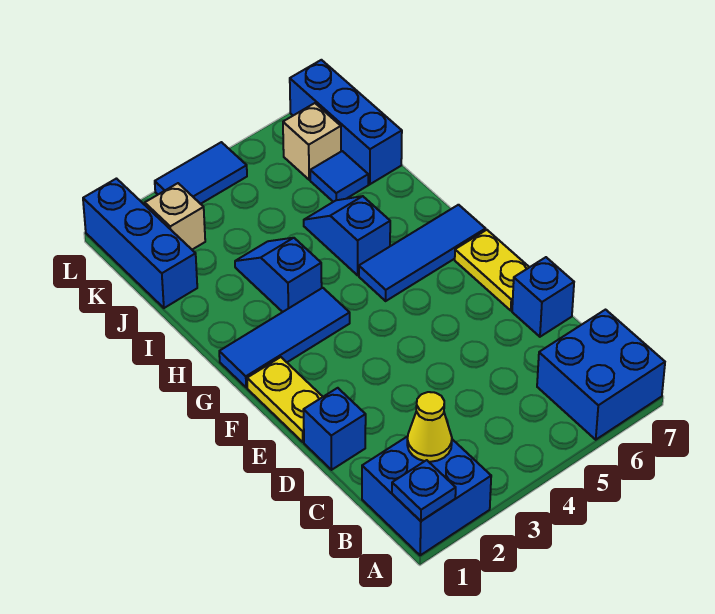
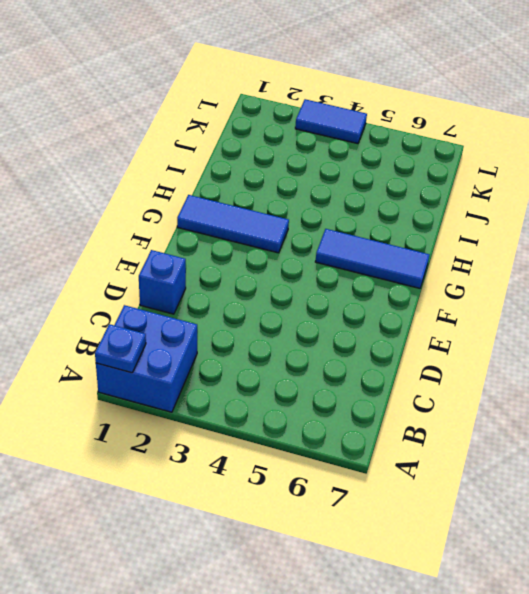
none -> blue 2x2 brick [537,310,665,440]
none -> blue 1x1 brick [512,257,574,337]
none -> yellow 1x2 plate [247,357,323,442]

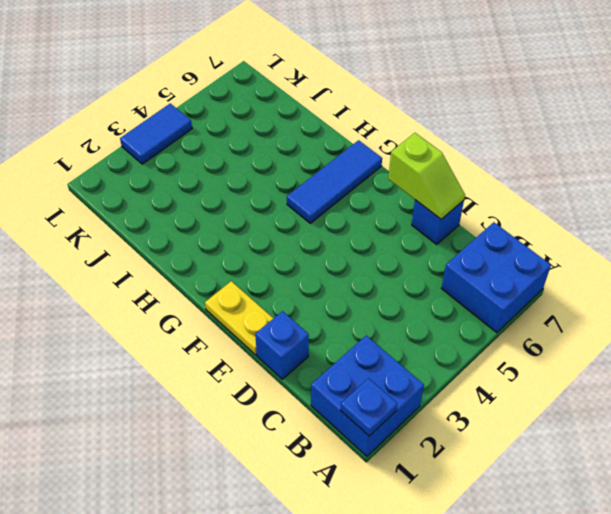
lime 1x2 slope [388,133,465,219] -> none
none -> yellow 1x2 plate [455,230,529,310]
none -> blue 1x3 tile [219,288,350,388]
none -> blue 1x2 slope [235,238,322,312]

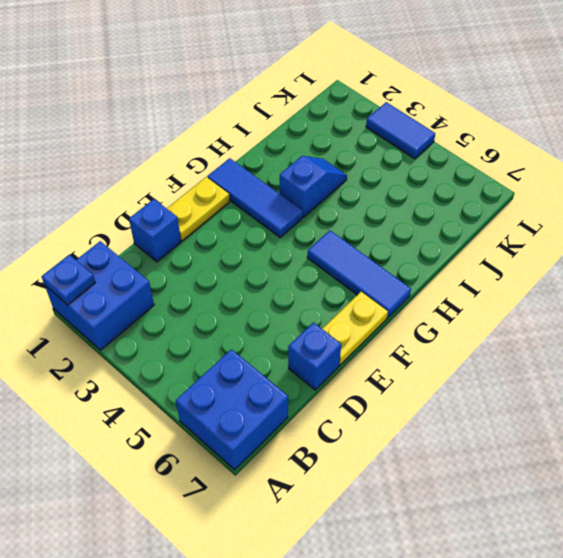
none -> blue 1x2 slope [304,196,390,275]
none -> blue 1x3 brick [83,179,197,308]
none -> blue 1x1 tile [310,151,368,202]

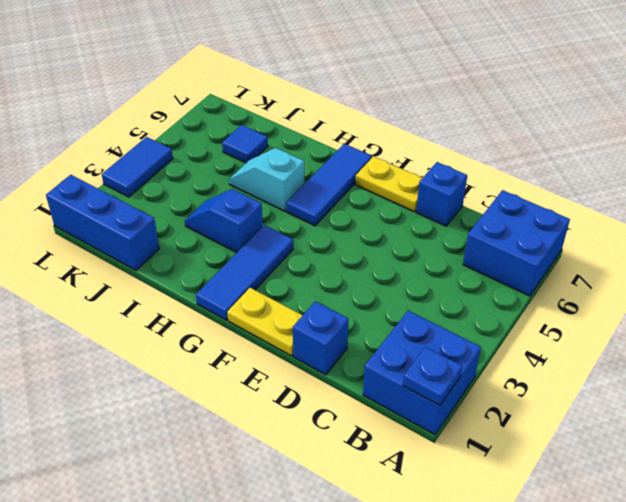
cyan 1x2 slope [229,148,304,211] -> blue 1x2 slope [304,196,390,275]
none -> blue 1x3 brick [290,60,402,184]
none -> tan 1x1 brick [145,183,205,250]
none -> tan 1x1 brick [283,103,341,180]

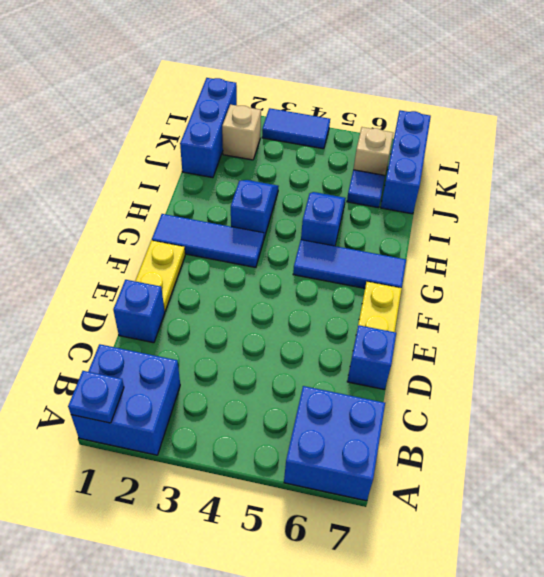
none -> yellow 1x1 cone [407,392,452,462]

